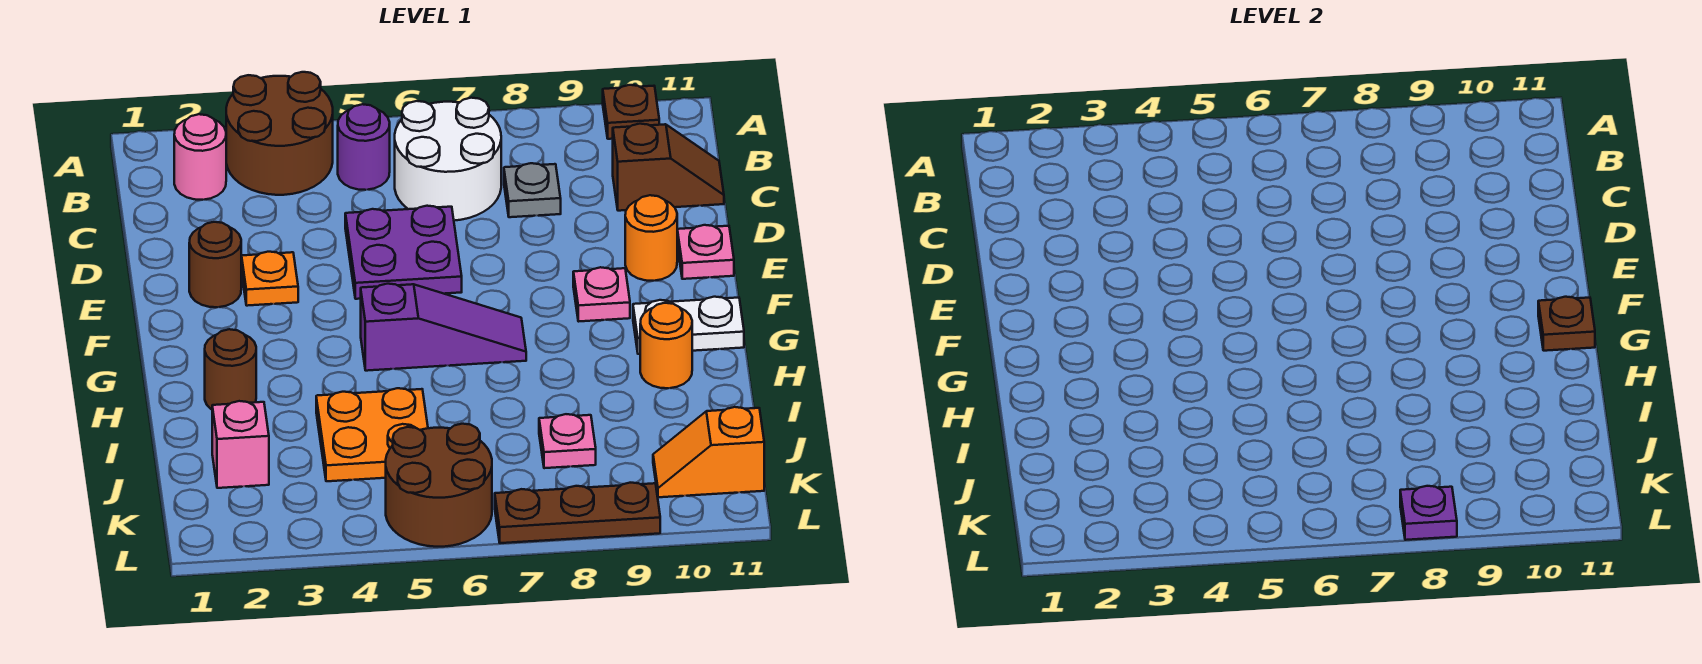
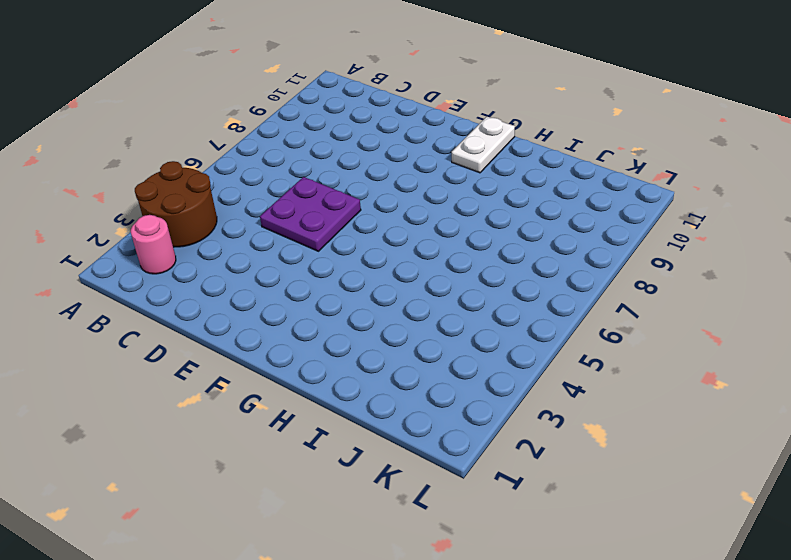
none -> brown 1x1 plate [603,85,659,139]
none -> purple 1x1 round brick [338,104,390,190]
none -> white 2x2 round brick [395,98,501,221]

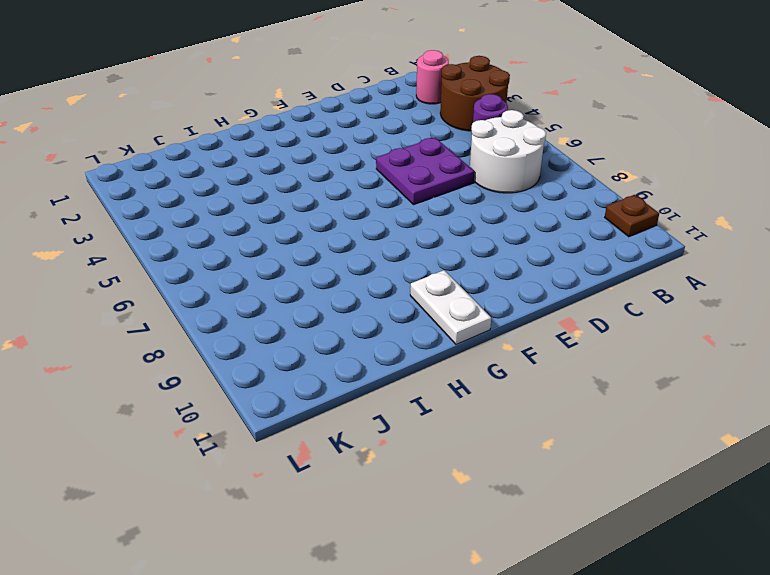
none -> grey 1x1 plate [504,163,561,217]
none -> brown 1x2 slope [613,124,724,211]
none -> brown 1x1 round brick [189,222,241,307]

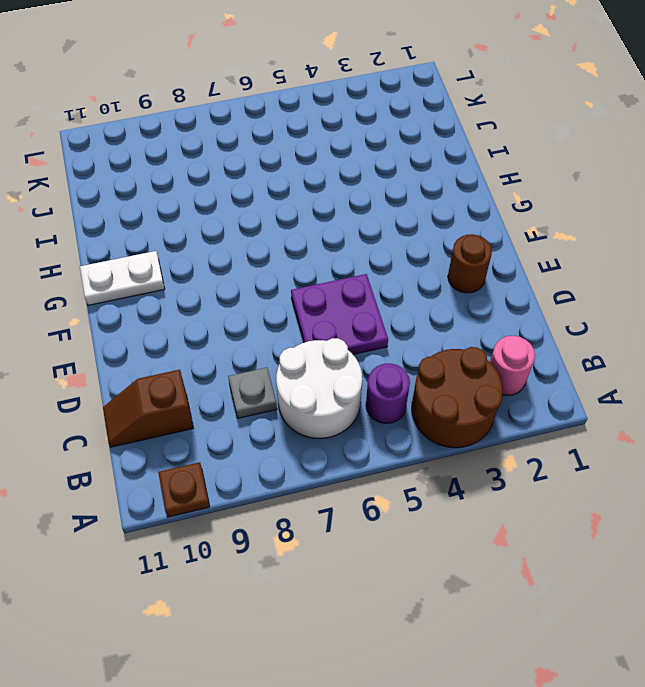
none -> orange 1x1 plate [242,252,298,306]
none -> orange 1x1 round brick [625,195,677,281]
none -> pink 1x1 plate [677,225,734,279]

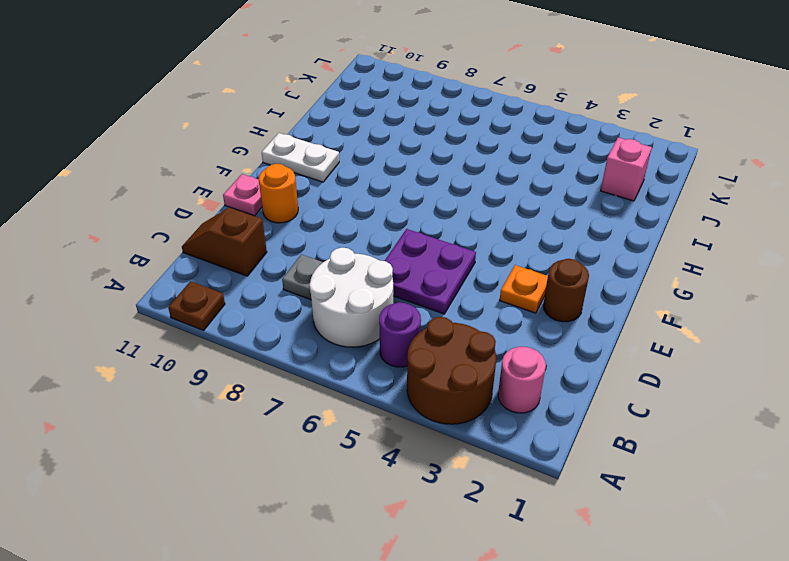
none -> pink 1x1 plate [573,267,630,321]
none -> purple 1x3 slope [361,284,526,371]
none -> brown 1x1 round brick [205,329,256,409]

